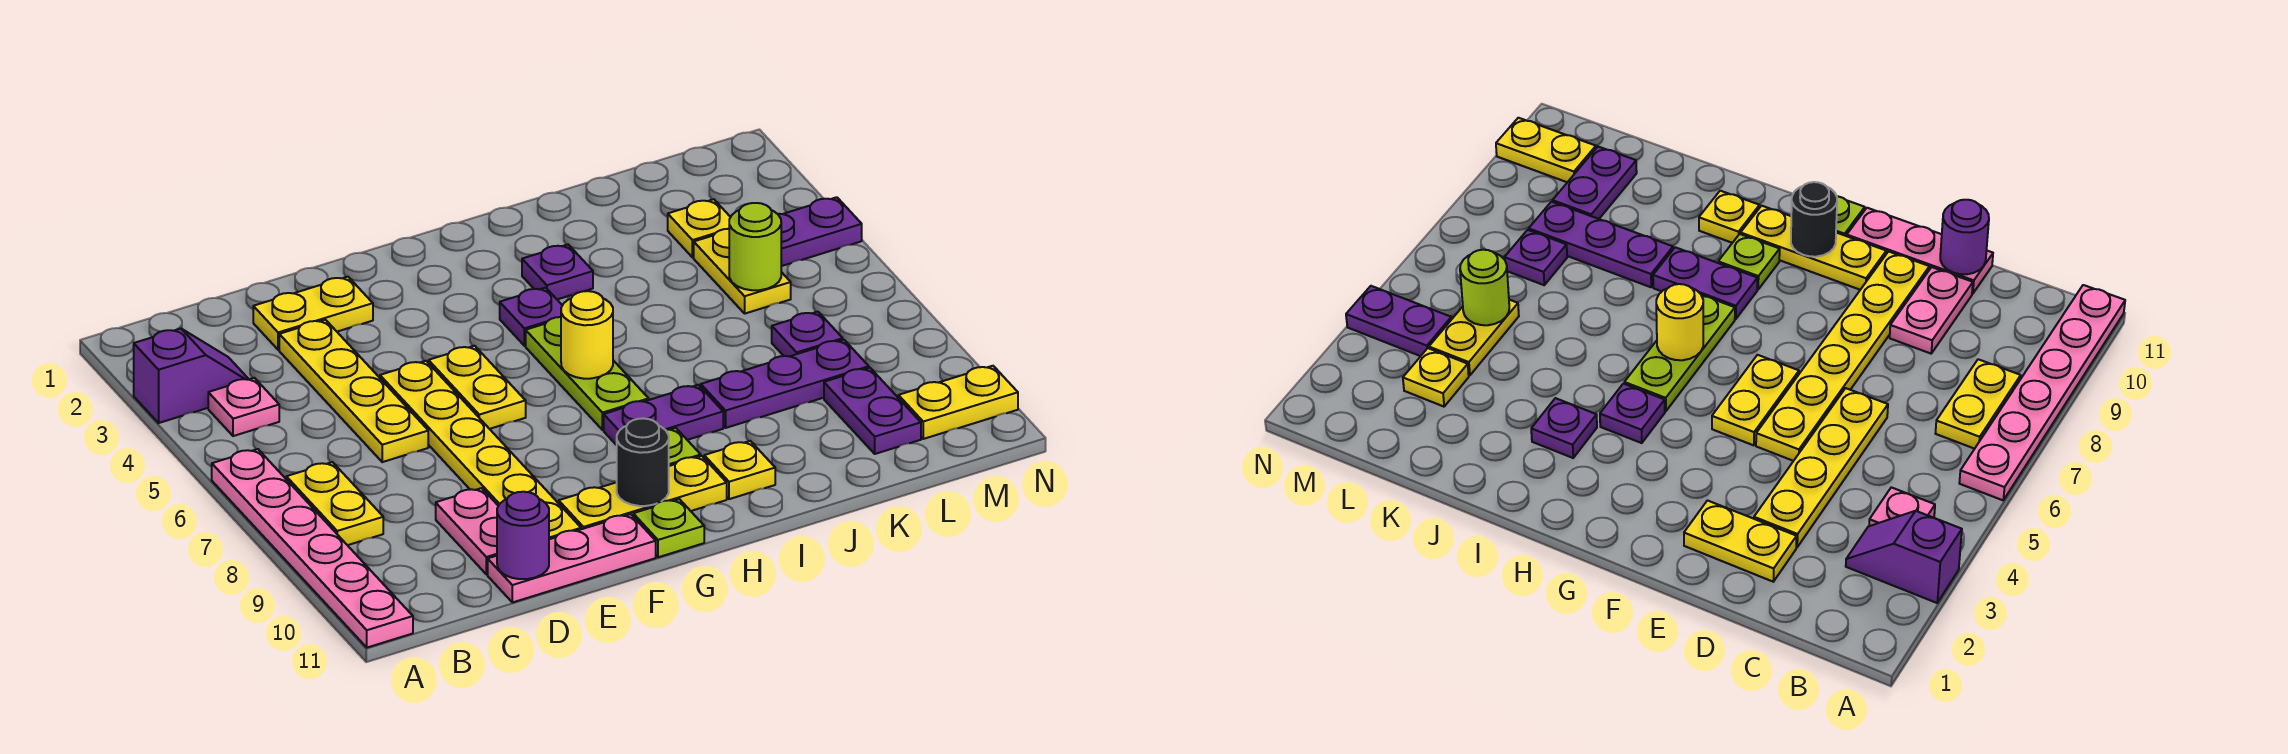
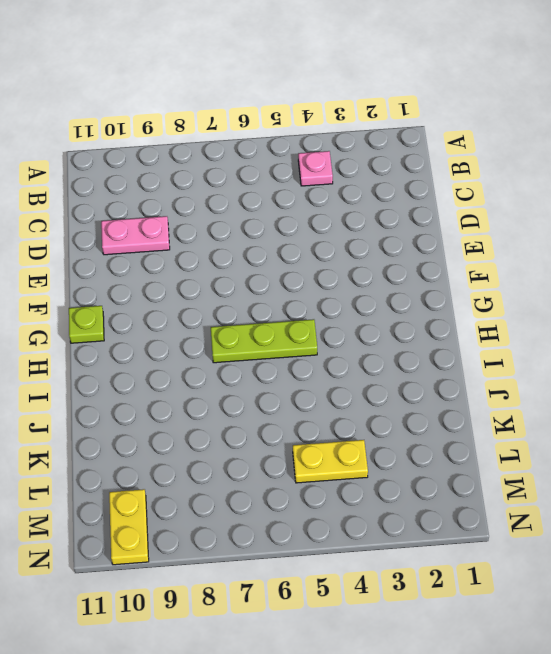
none -> purple 1x2 slope [134,329,249,423]
none -> pink 1x6 plate [212,449,413,648]
none -> yellow 1x2 plate [286,462,383,545]

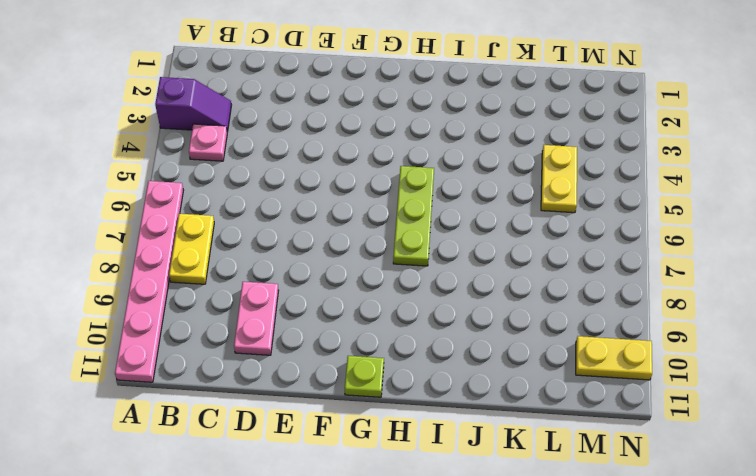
none -> yellow 1x2 plate [253,277,373,350]
none -> yellow 1x4 plate [279,320,428,462]
none -> pink 1x3 plate [488,514,656,602]

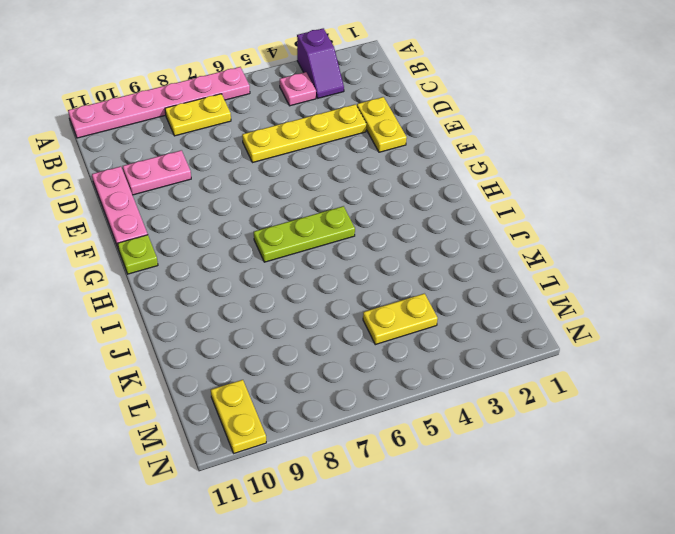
none -> yellow 1x6 plate [380,361,581,539]
none -> yellow 1x2 plate [429,346,526,429]
none -> yellow 1x3 plate [559,456,727,529]

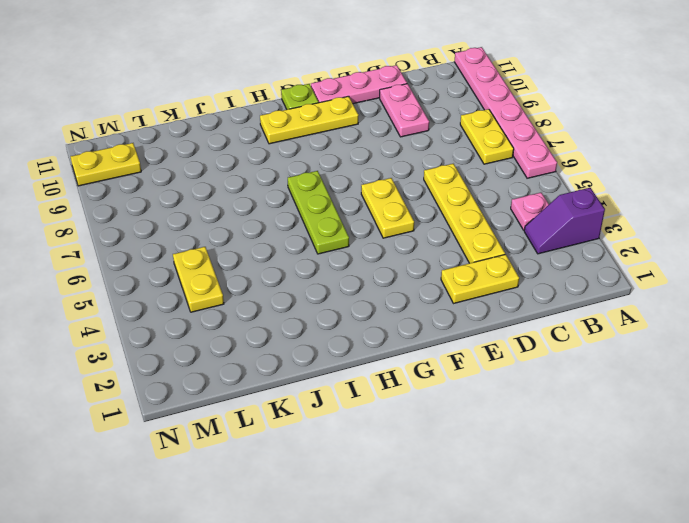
none -> yellow 1x6 plate [380,361,581,539]
none -> purple 1x1 plate [500,288,563,346]
none -> purple 1x2 plate [604,385,723,445]

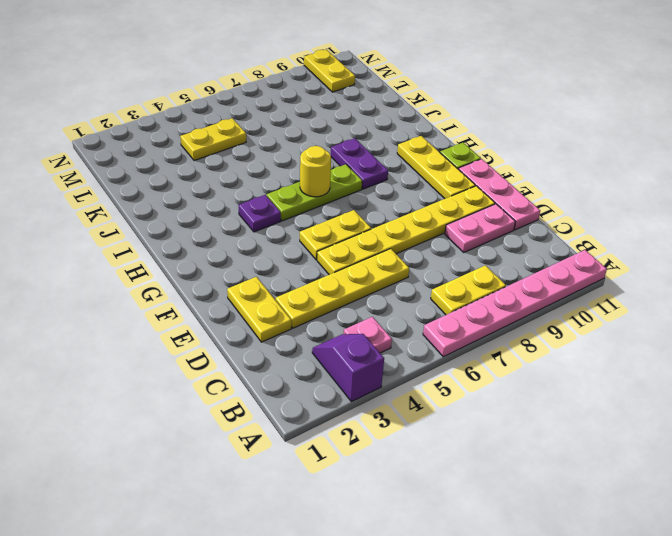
none -> lime 1x1 plate [665,428,701,466]
none -> purple 1x1 plate [522,245,593,300]
none -> yellow 1x1 plate [704,441,775,499]

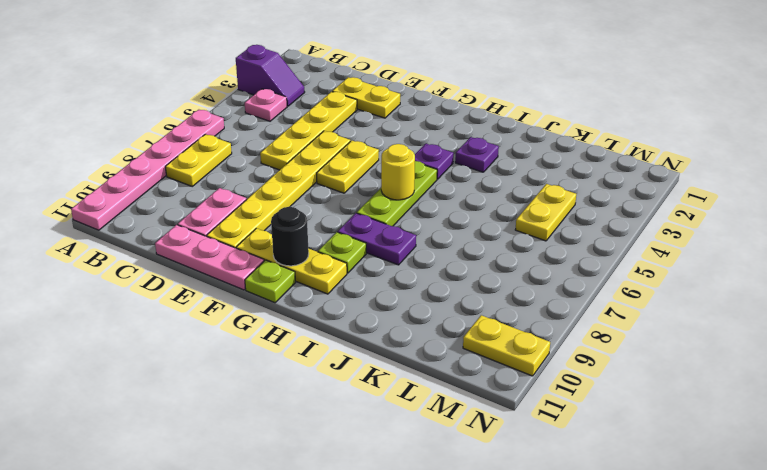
none -> yellow 1x1 plate [704,441,775,499]
none -> purple 1x3 plate [701,340,869,428]
none -> yellow 1x1 plate [668,199,731,258]

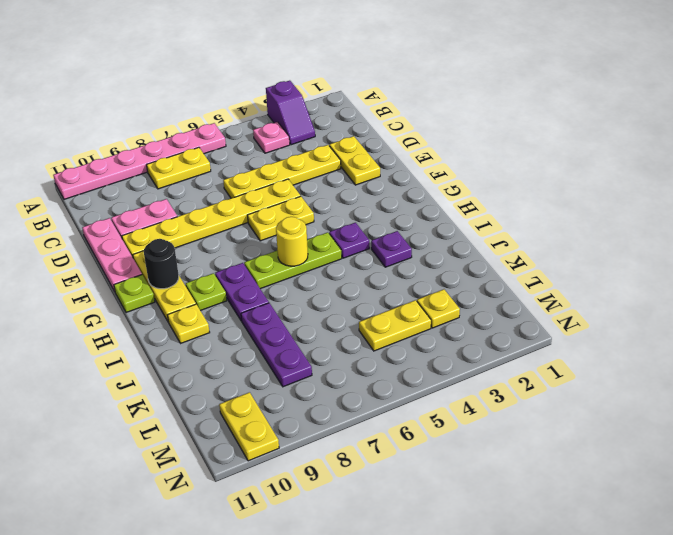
none -> purple 1x1 plate [772,312,843,356]
none -> purple 1x2 plate [824,368,921,454]
none -> purple 1x2 plate [778,197,862,266]

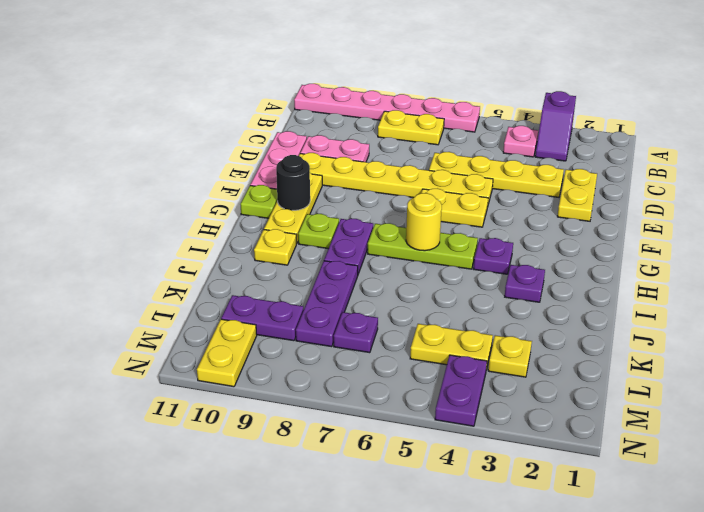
none -> purple 1x1 round brick [497,492,549,579]
none -> lime 1x1 round brick [729,203,781,290]

